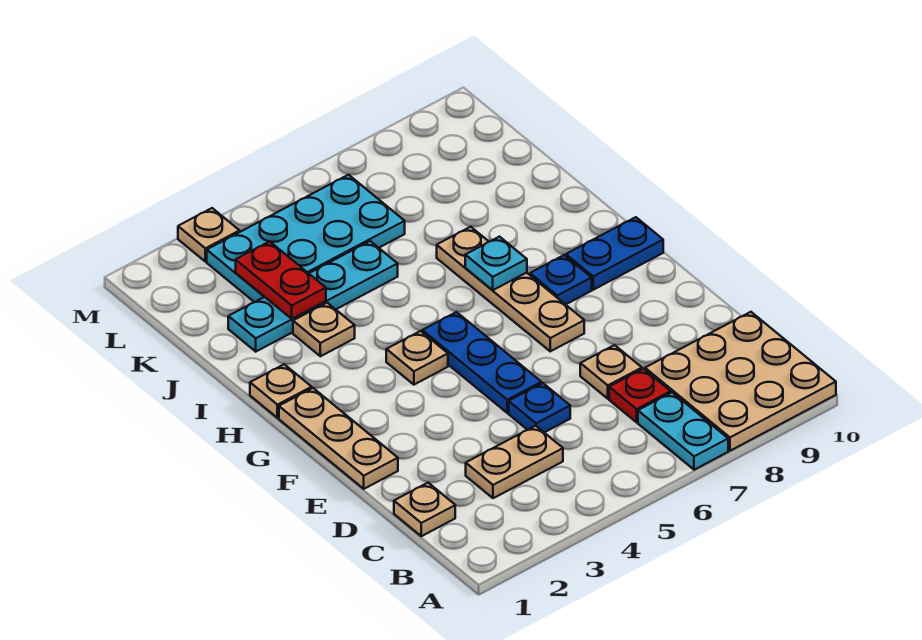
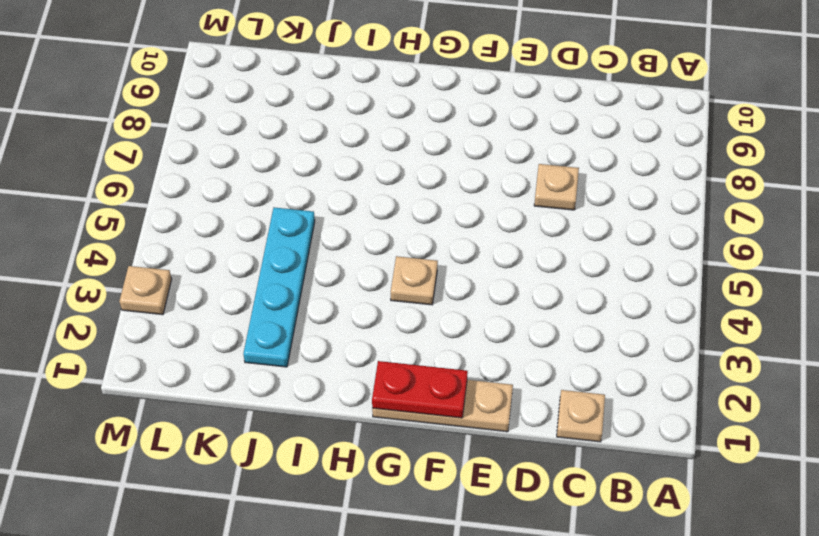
red 1x2 plate [372,361,468,418] -> red 1x2 plate moved to [236,241,326,319]
none -> cyan 1x2 plate [638,393,728,470]
none -> tan 3x3 plate [645,312,836,451]
none -> tan 1x2 plate [466,426,563,498]

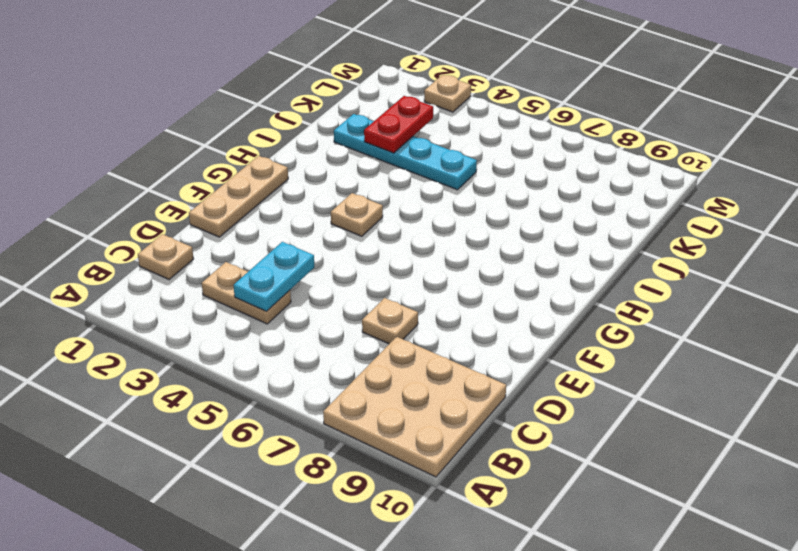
cyan 1x2 plate [234,242,314,311] -> cyan 1x2 plate moved to [638,393,728,470]
none -> red 1x1 plate [609,369,671,422]
none -> blue 1x1 plate [509,383,570,432]
none -> blue 1x3 plate [422,312,541,413]

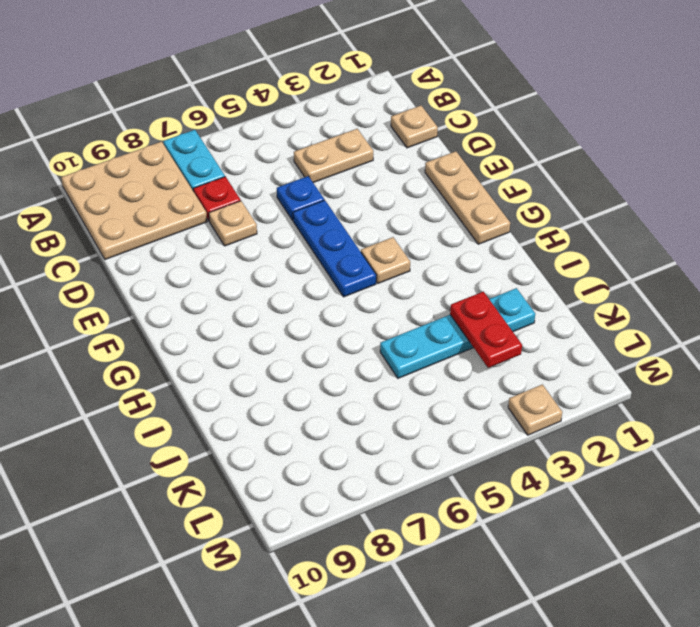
none -> tan 1x4 plate [437,227,584,351]
none -> blue 1x1 plate [530,255,592,305]
none -> blue 1x2 plate [566,217,663,290]

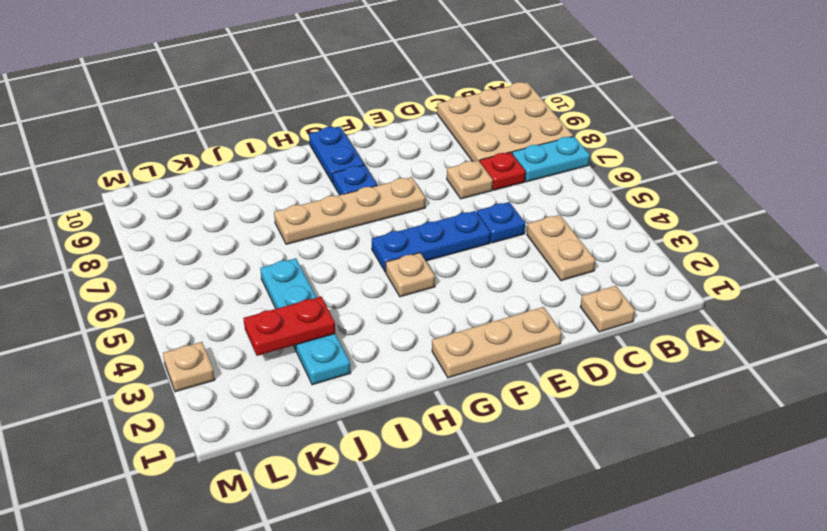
none -> tan 1x1 plate [250,364,312,418]
none -> tan 1x1 plate [293,303,355,356]
none -> cyan 2x4 plate [207,175,405,302]

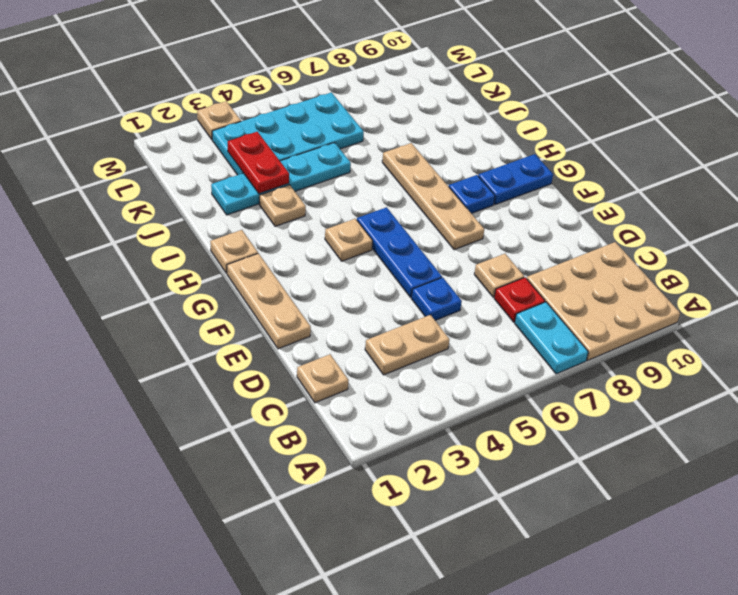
none -> cyan 1x1 plate [465,237,527,290]

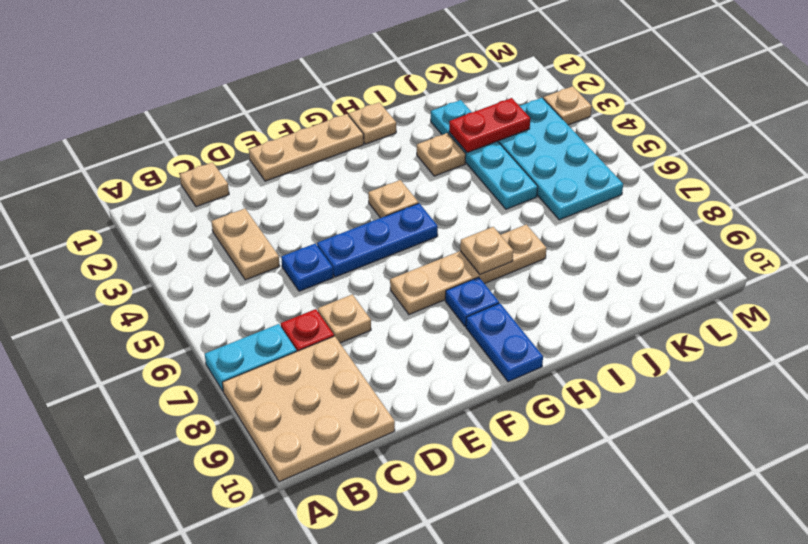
tan 1x1 plate [460,227,513,275] -> cyan 1x1 plate [465,237,527,290]

